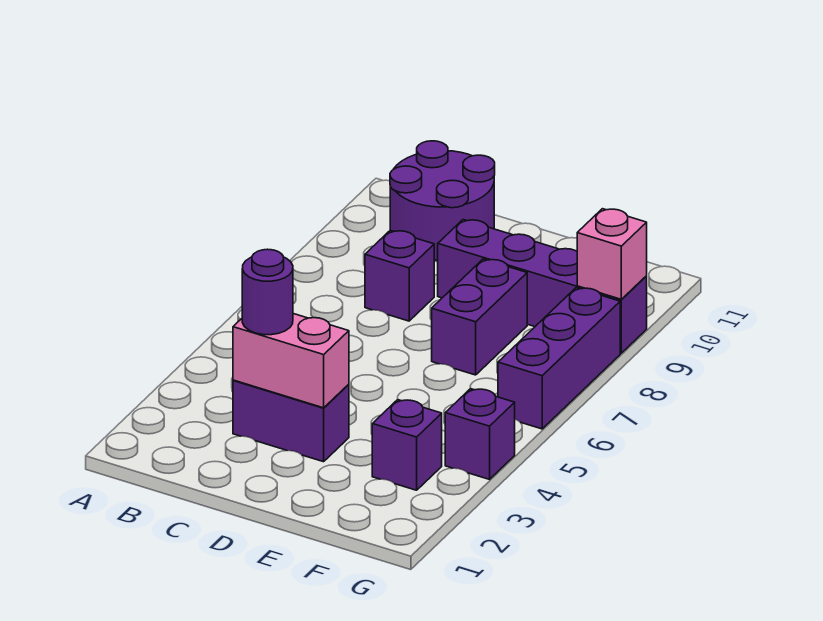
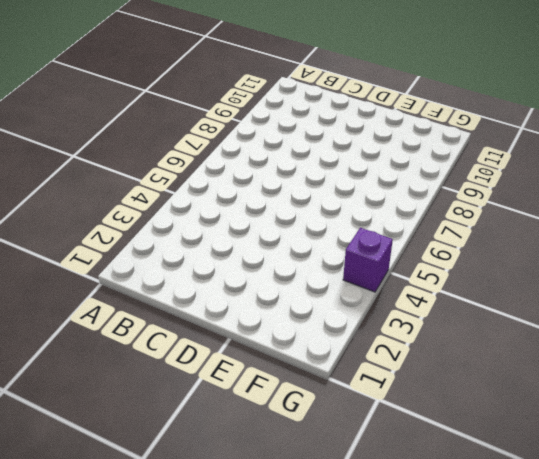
none -> purple 2x2 round brick [390,141,495,260]
none -> purple 1x2 brick [233,380,349,462]

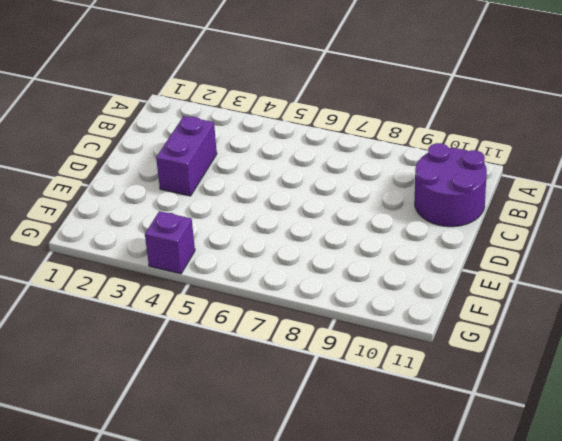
none -> purple 1x1 brick [365,230,434,321]
none -> purple 1x4 brick [438,220,647,353]

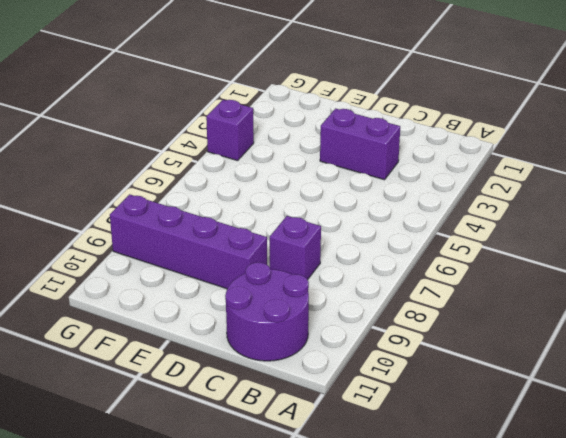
none -> purple 1x2 brick [432,259,527,375]
none -> purple 1x1 brick [372,400,442,490]

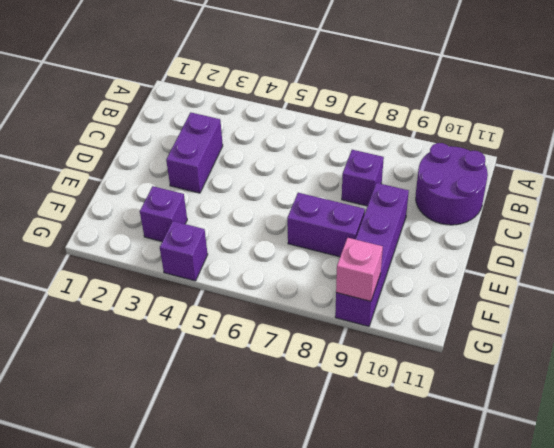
none -> purple 1x3 brick [498,288,620,429]
none -> pink 1x2 brick [233,314,349,408]

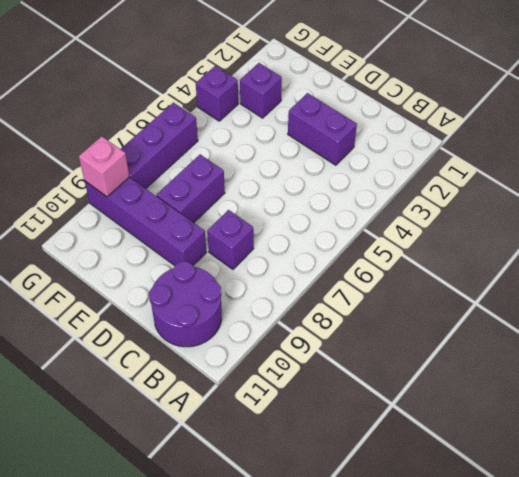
none -> pink 1x2 brick [233,314,349,408]
none -> purple 1x1 round brick [242,249,293,335]

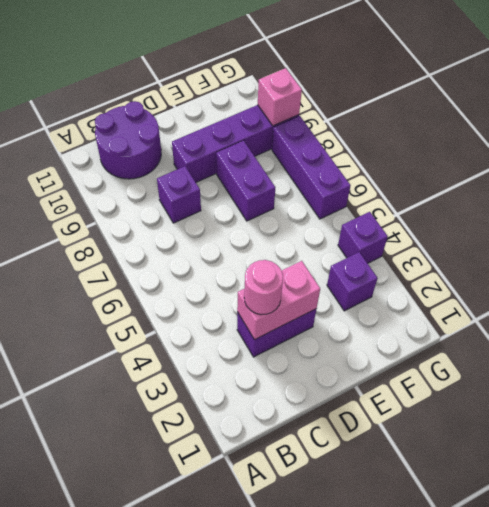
pink 1x1 round brick [244,260,283,315] -> purple 1x1 round brick [242,249,293,335]

